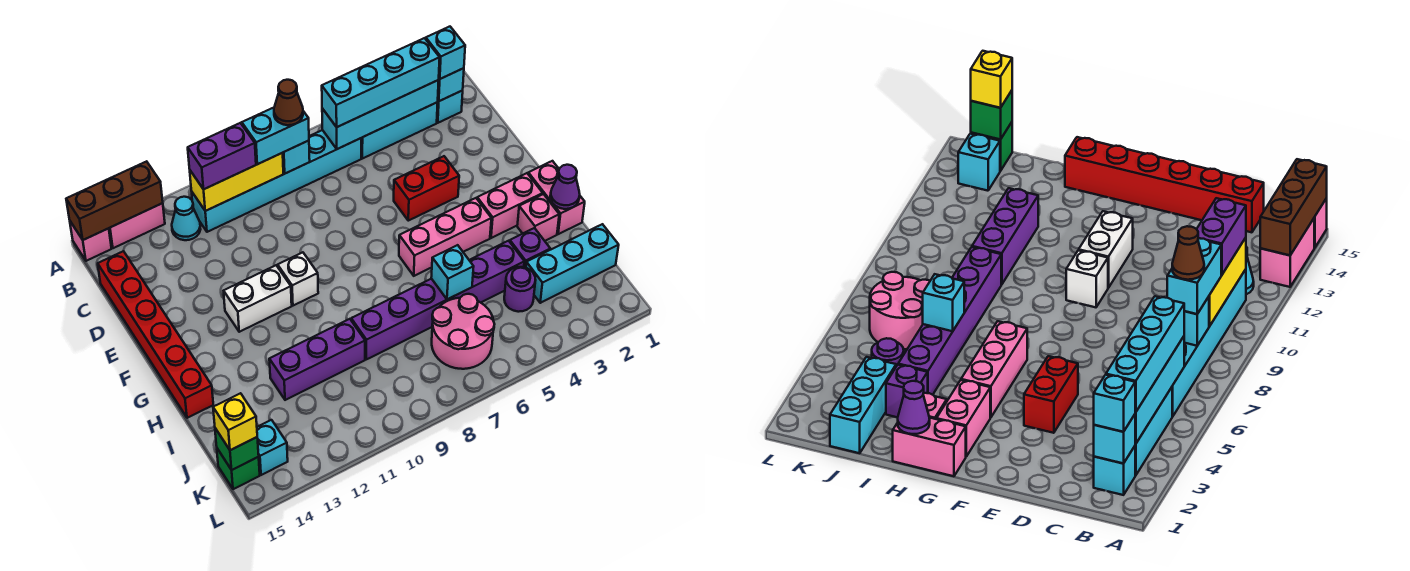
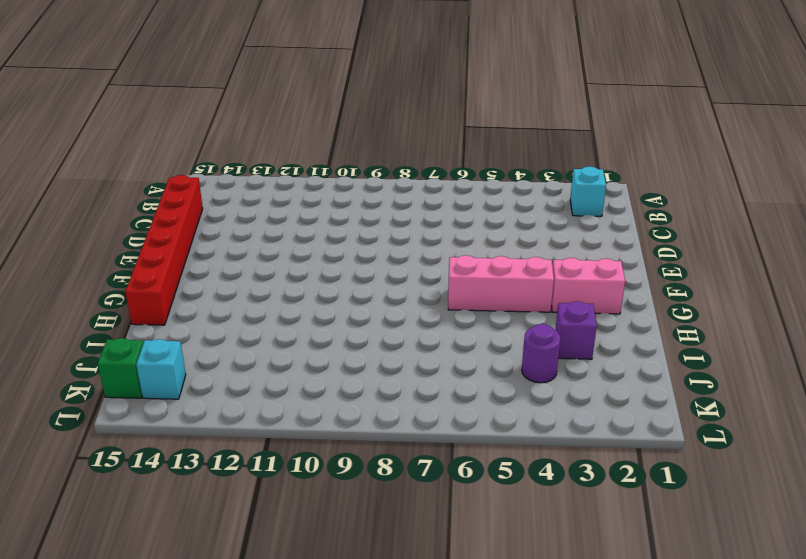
none -> pink 1x2 brick [109,203,165,248]
none -> pink 1x1 brick [70,221,112,261]
none -> cyan 1x3 brick [361,102,438,159]
none -> cyan 1x6 brick [192,130,361,232]

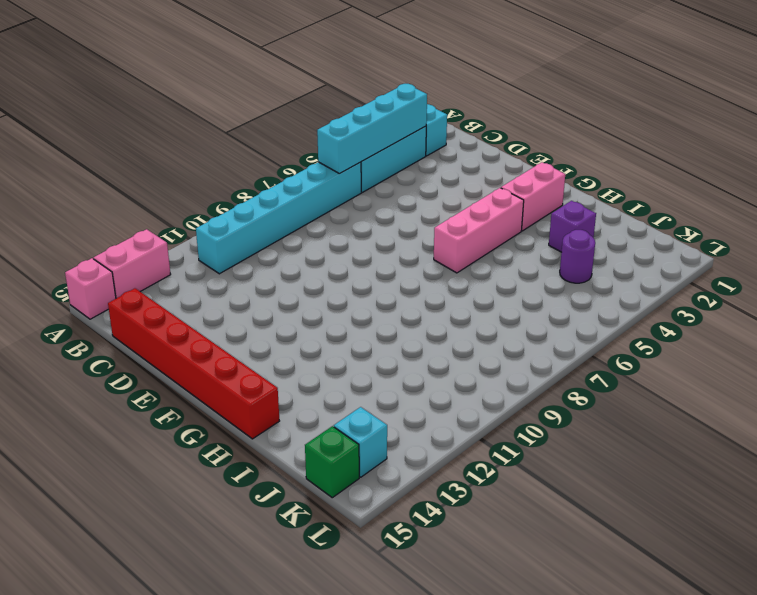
none -> cyan 1x1 cone [172,197,201,240]
none -> red 1x2 brick [394,156,459,221]
none -> white 1x1 brick [278,252,318,306]
none -> white 1x2 brick [224,265,292,332]

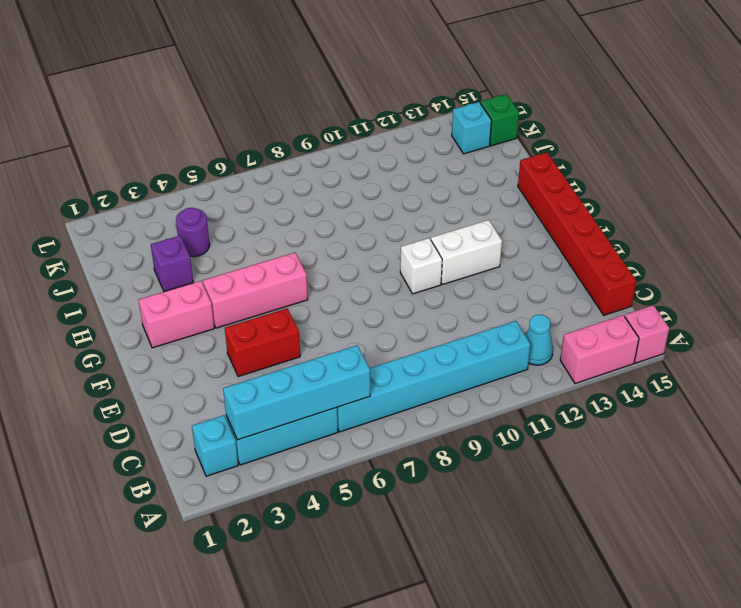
none -> pink 1x2 brick [528,161,585,234]
none -> pink 1x1 brick [517,194,559,241]
none -> purple 1x6 brick [351,241,524,359]
none -> purple 1x3 brick [269,319,365,400]

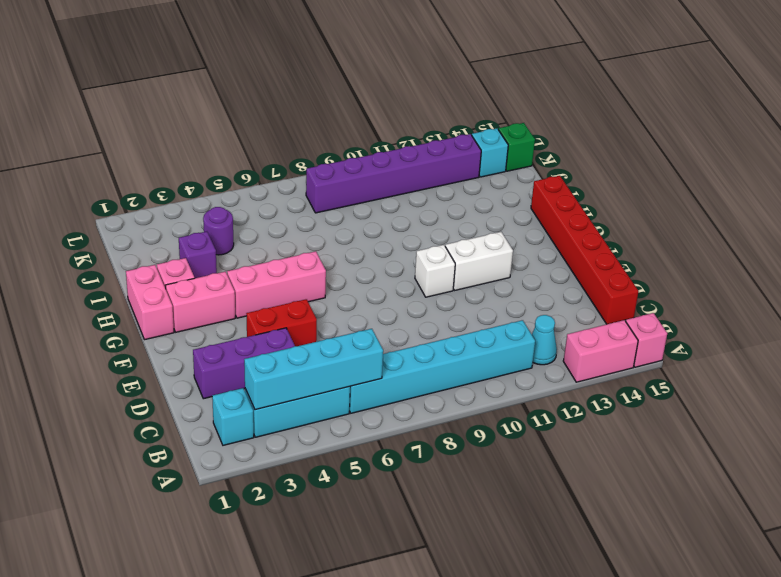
purple 1x3 brick [193,328,295,399] -> purple 1x3 brick moved to [269,319,365,400]
purple 1x6 brick [306,134,481,213] -> purple 1x6 brick moved to [351,241,524,359]
none -> cyan 1x3 brick [526,224,619,303]
none -> pink 2x2 round brick [432,294,494,369]
none -> brown 1x3 brick [66,161,163,240]
none -> cyan 1x1 brick [438,68,464,101]

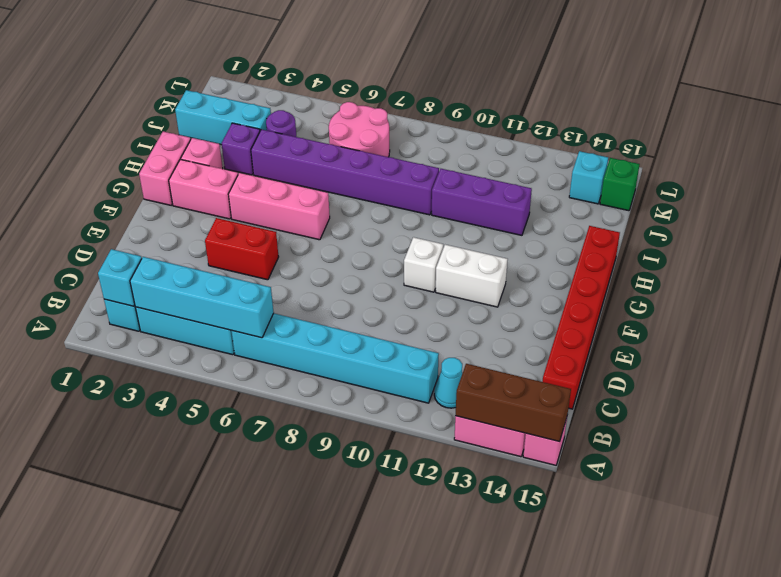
none -> cyan 1x1 brick [283,141,310,173]
none -> yellow 1x3 brick [190,153,283,211]
none -> purple 1x1 cone [550,165,580,209]
none -> cyan 1x1 brick [431,245,474,299]

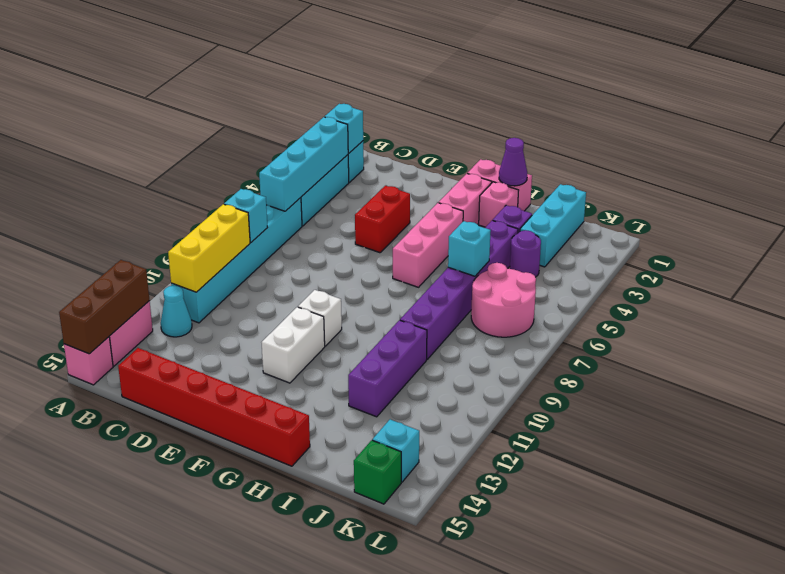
none -> green 1x1 brick [215,428,259,470]
none -> cyan 1x1 brick [426,27,465,79]
none -> cyan 1x4 brick [322,38,440,127]
none -> cyan 1x2 brick [242,108,309,164]

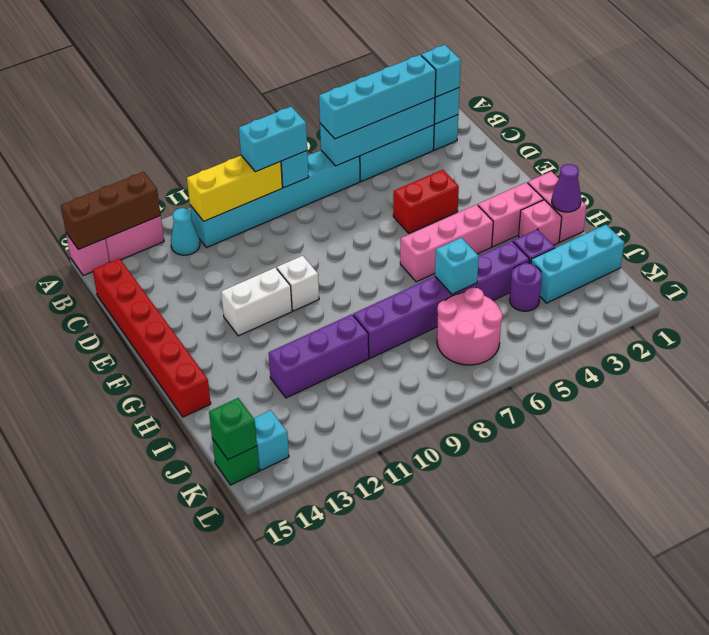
none -> purple 1x2 brick [188,123,256,189]
none -> yellow 1x1 brick [213,393,257,450]
none -> brown 1x1 cone [274,80,303,125]

